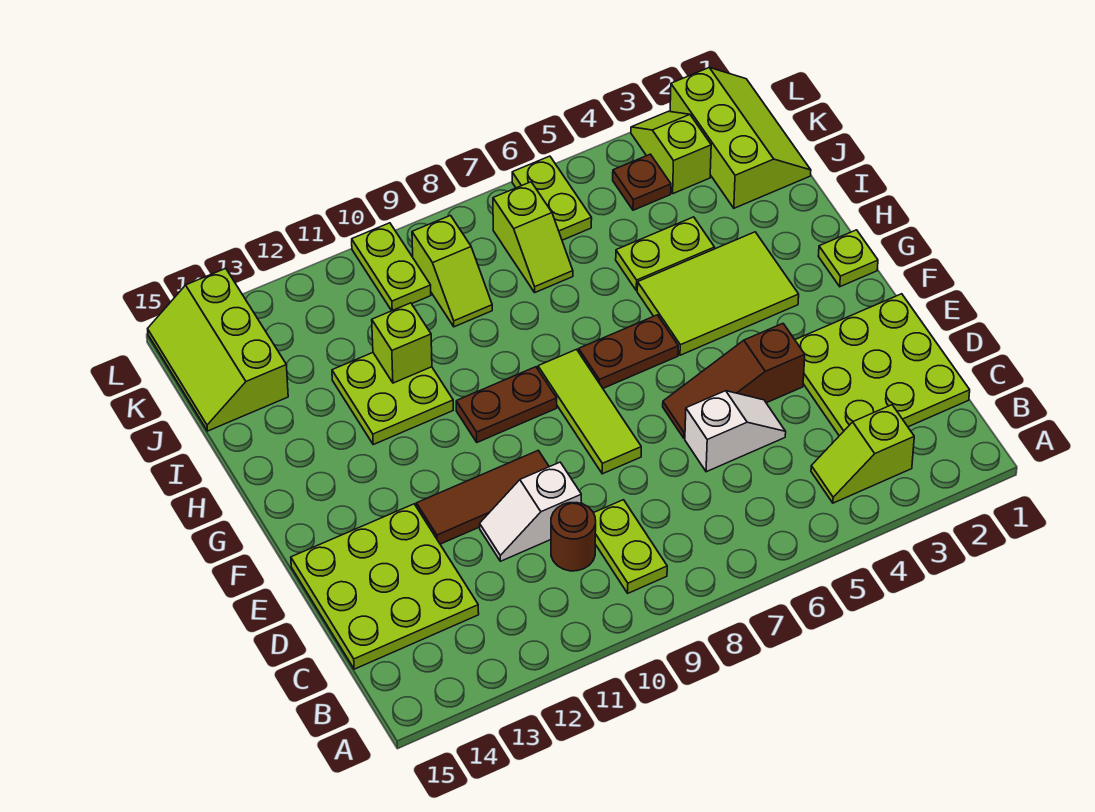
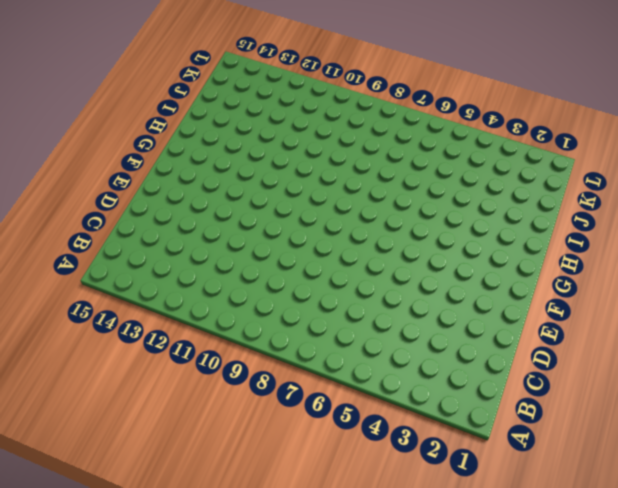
none -> lime 1x2 slope [811,405,914,503]
none -> lime 1x2 plate [594,500,667,593]
none -> lime 3x3 plate [795,294,970,436]

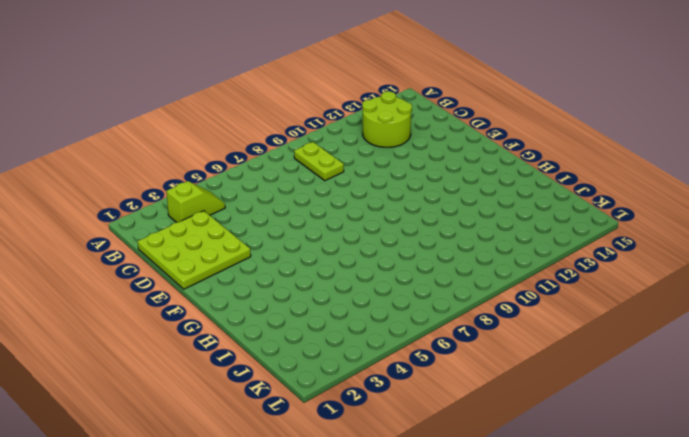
lime 2x2 round brick [362,91,412,147] -> lime 3x3 plate [291,504,479,669]
none -> brown 1x1 round brick [551,503,596,571]
none -> white 1x2 slope [685,391,786,472]
none -> white 1x2 slope [480,462,581,561]

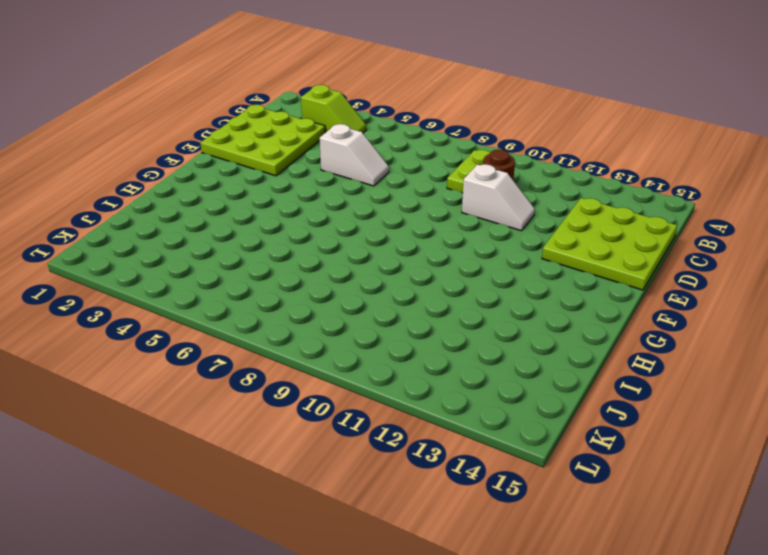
white 1x2 slope [320,124,389,186] -> white 1x2 slope turned to [685,391,786,472]
none -> brown 1x3 slope [663,324,805,438]
none -> lime 1x3 tile [538,349,641,474]
none -> brown 1x3 tile [416,450,549,544]

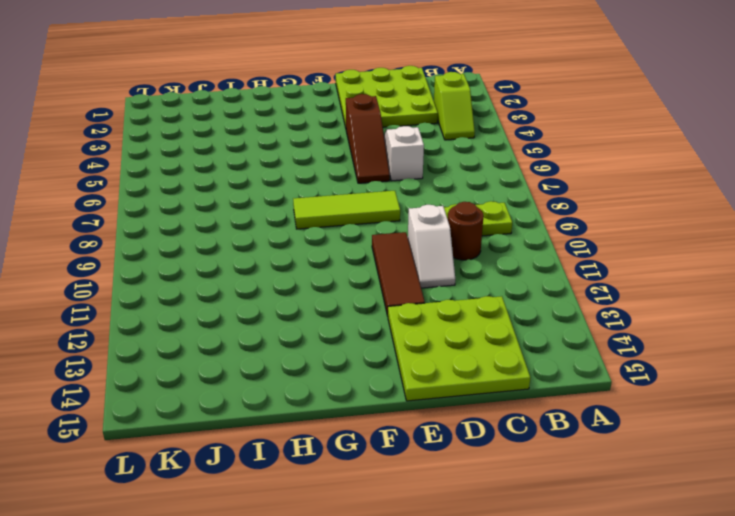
none -> lime 1x1 plate [818,230,878,287]
none -> lime 2x3 tile [637,232,799,355]
none -> brown 1x2 plate [579,315,678,388]

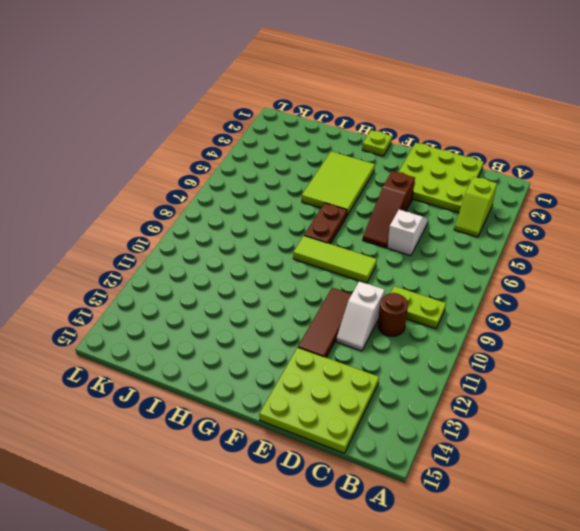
none -> brown 1x2 plate [456,367,557,442]
none -> lime 2x2 plate [332,353,453,444]
none -> lime 1x2 plate [616,217,715,291]

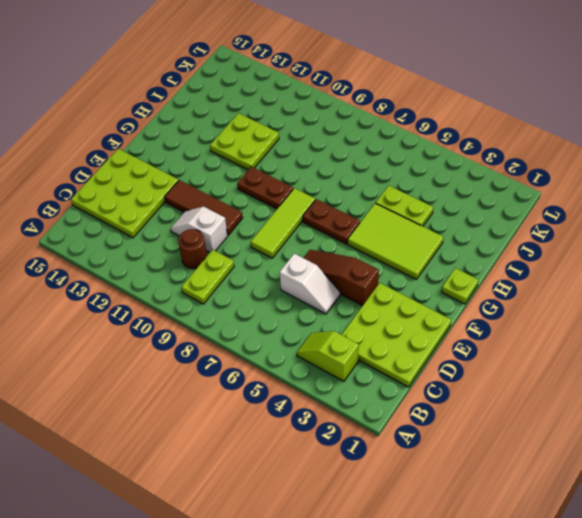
none -> lime 2x3 slope [670,68,811,208]
none -> lime 1x2 slope [493,182,573,292]
none -> lime 1x2 slope [412,216,492,327]

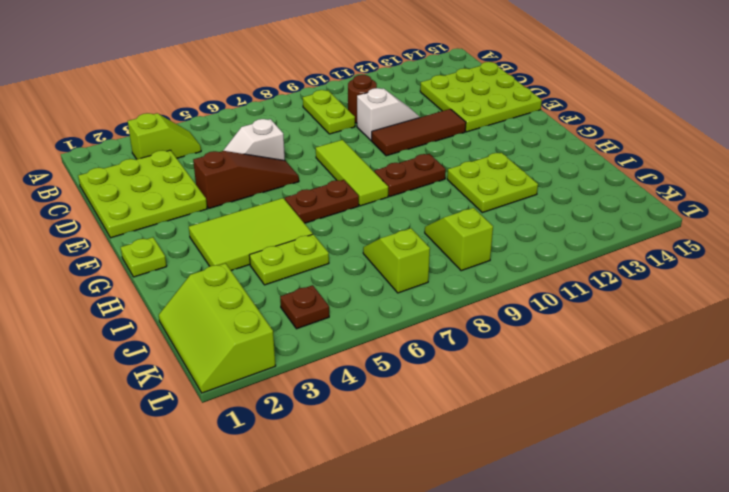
none -> lime 2x3 slope [148,268,288,431]
none -> lime 1x2 slope [631,111,711,193]
none -> lime 1x2 plate [512,156,592,240]

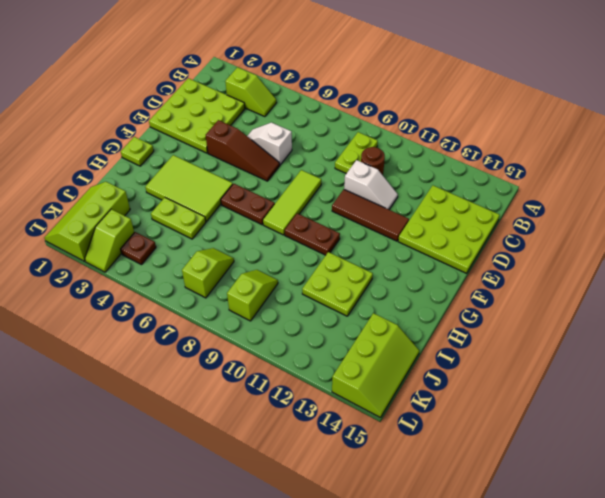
none -> lime 1x2 plate [512,156,592,240]
none -> lime 1x2 plate [352,223,431,311]
none -> lime 1x1 brick [372,303,432,383]

